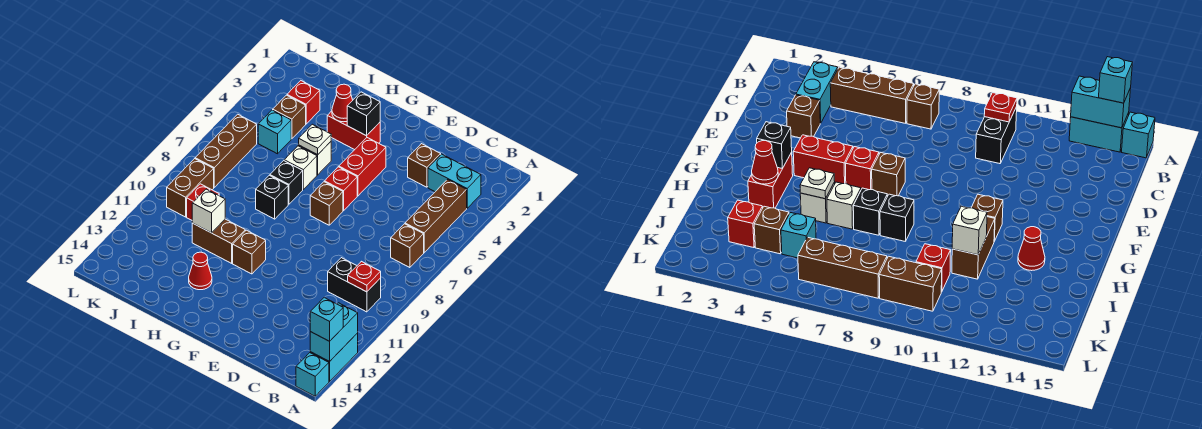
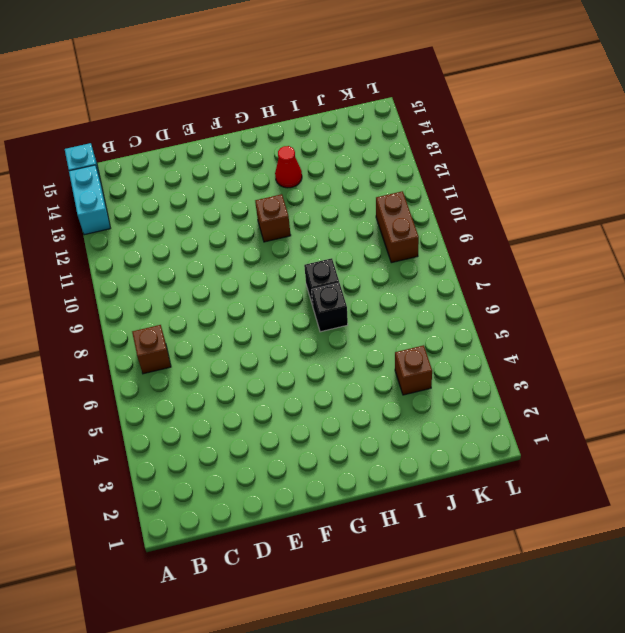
none -> cyan 1x2 brick [428,154,481,208]
none -> brown 1x3 brick [405,180,467,253]
none -> black 1x2 brick [328,258,381,312]
none -> brown 1x1 brick [408,144,441,187]

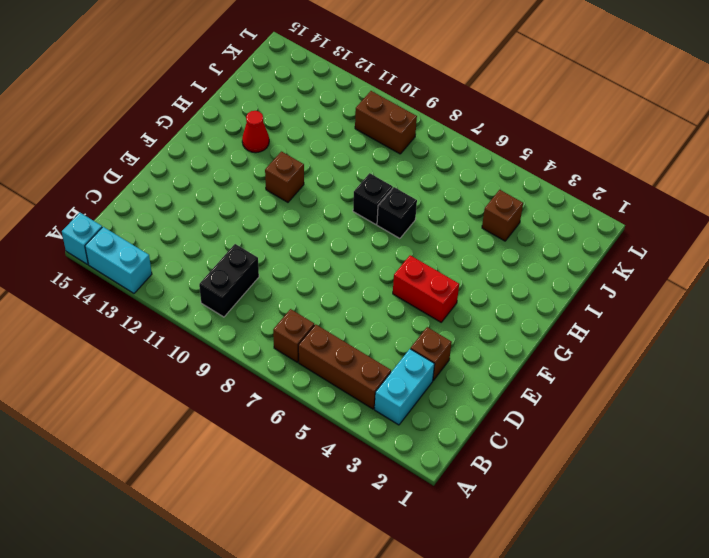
none -> red 1x1 brick [325,167,357,211]
none -> brown 1x1 brick [310,182,343,225]
none -> red 1x2 brick [327,111,380,150]
none -> white 1x1 brick [299,142,331,175]

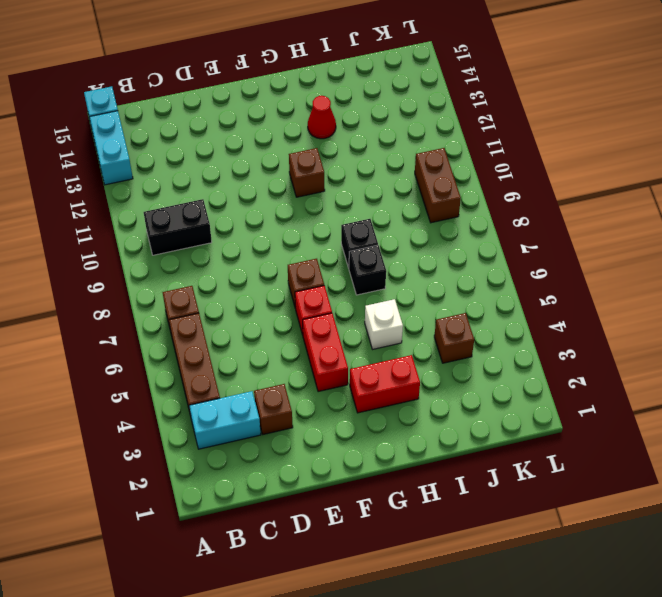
none -> white 1x1 brick [284,146,317,189]
none -> brown 1x2 brick [192,219,245,263]
none -> red 1x1 brick [287,81,320,124]
none -> cyan 1x1 brick [258,110,291,154]

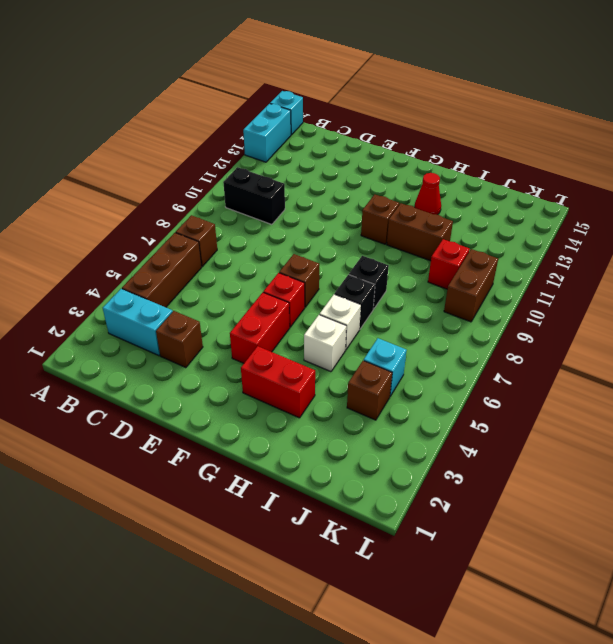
none -> red 1x1 brick [287,81,320,124]
none -> brown 1x3 brick [195,114,257,187]
none -> cyan 1x2 brick [310,303,358,362]
none -> red 1x1 plate [348,261,381,292]

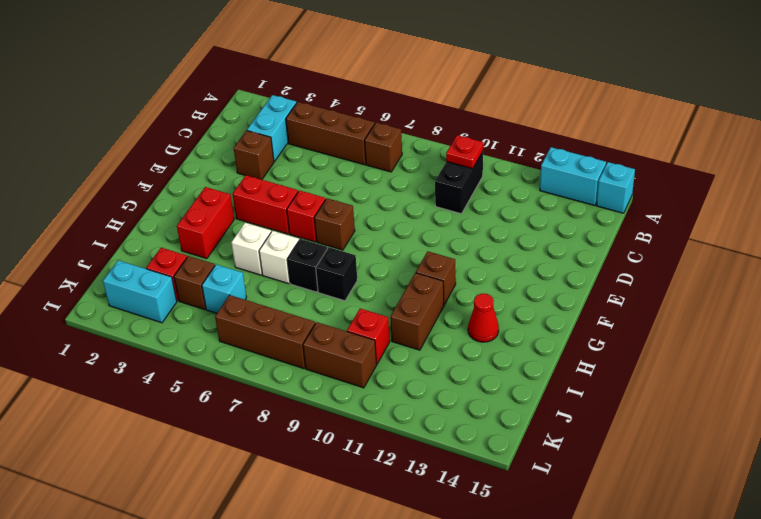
cyan 1x2 brick [103,260,177,323] -> cyan 1x2 brick moved to [310,303,358,362]
none -> black 1x1 brick [347,92,380,136]
none -> red 1x1 cone [332,84,353,122]
none -> white 1x1 plate [299,124,331,155]
none -> white 1x1 brick [192,189,225,233]

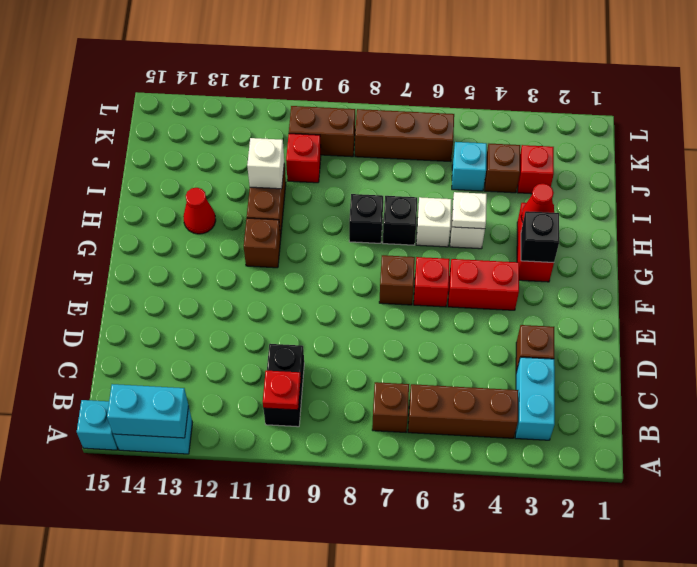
none -> cyan 1x1 brick [310,297,343,341]

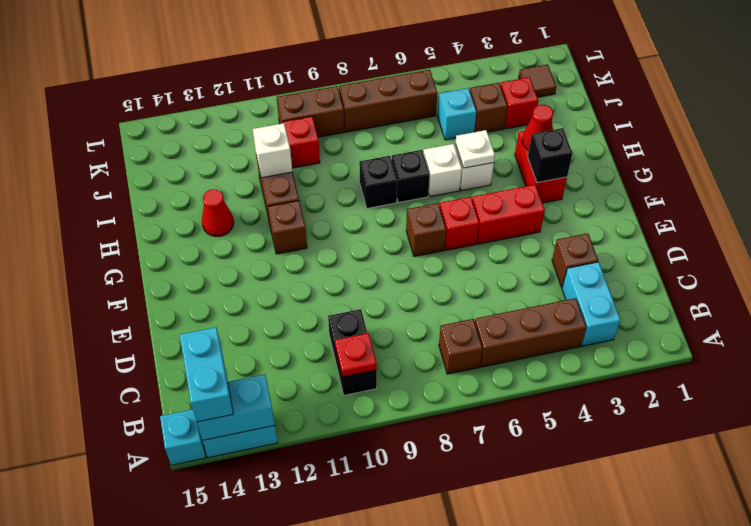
cyan 1x2 brick [180,327,233,422] -> cyan 1x1 brick [310,297,343,341]
brown 1x1 tile [519,65,556,97] -> none

